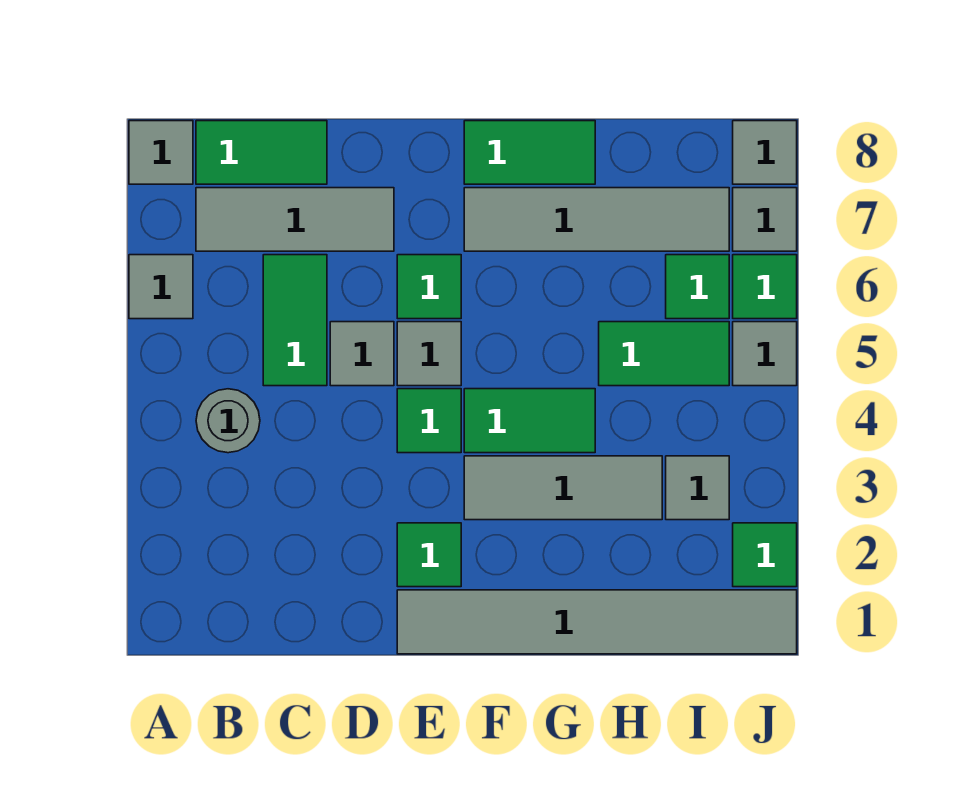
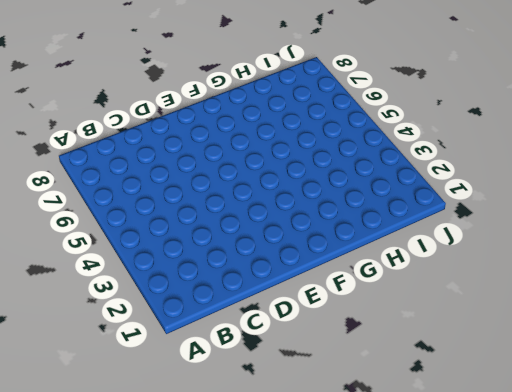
none -> grey 1x1 tile [129,255,193,319]
none -> grey 1x1 tile [129,121,193,184]
none -> grey 1x1 round brick [196,389,260,453]

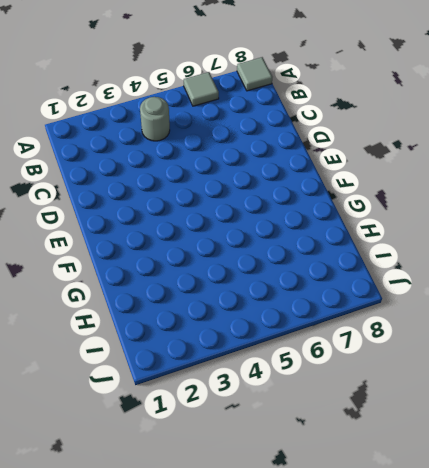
none -> grey 1x3 tile [196,188,394,251]
none -> green 1x2 tile [196,121,327,184]
none -> green 1x2 tile [263,255,327,386]

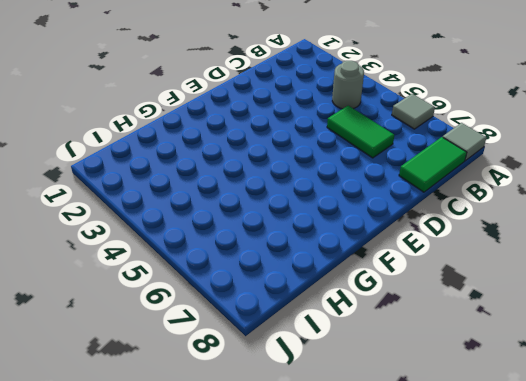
none -> grey 1x3 tile [196,188,394,251]
none -> grey 1x1 tile [330,322,394,386]
none -> grey 1x6 tile [397,590,797,654]

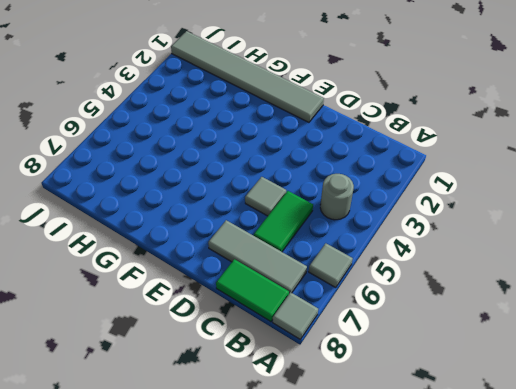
none -> green 1x1 tile [397,523,461,587]
none -> green 1x1 tile [397,389,461,453]
none -> grey 1x1 tile [397,322,461,386]

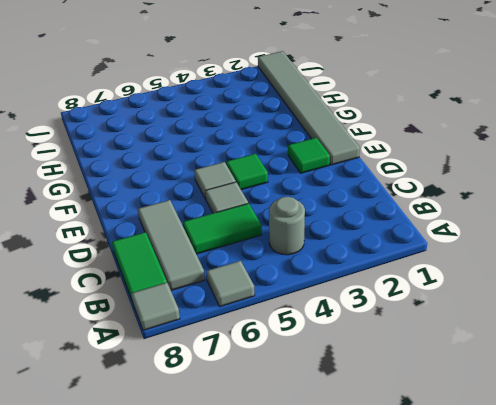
none -> green 1x1 tile [397,255,461,319]
none -> grey 1x3 tile [464,456,662,520]
none -> green 1x2 tile [464,389,595,453]

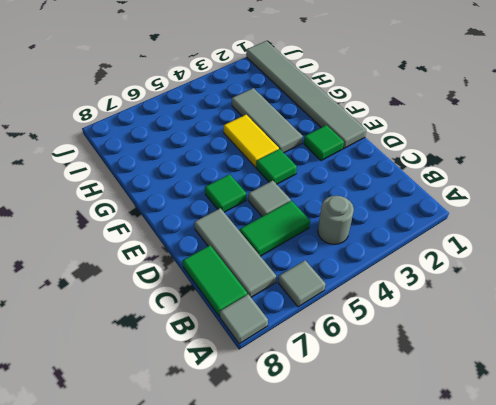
yellow 1x2 tile [224,115,279,167] -> green 1x2 tile [464,389,595,453]
none -> grey 1x1 tile [397,322,461,386]
none -> grey 1x4 tile [464,188,729,251]
none -> green 1x2 tile [464,121,595,184]

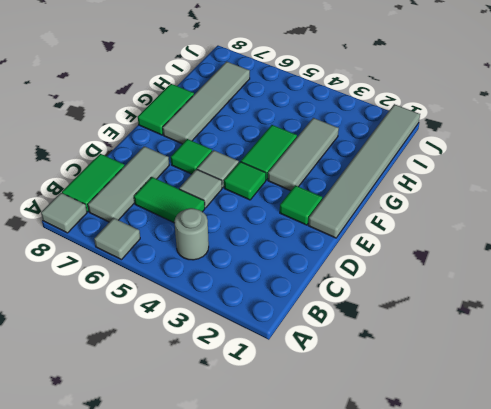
none -> green 1x2 tile [599,322,729,386]
none -> grey 1x1 tile [666,456,729,520]
none -> green 1x1 tile [666,255,729,319]

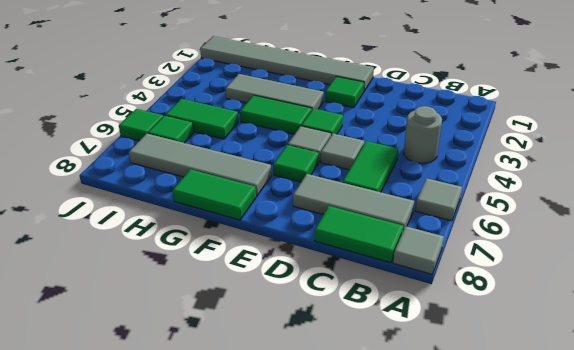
none -> grey 1x1 tile [666,456,729,520]
none -> green 1x1 tile [733,523,797,587]
none -> grey 1x1 tile [733,322,797,386]

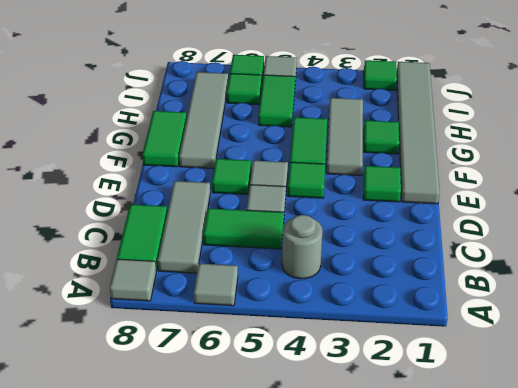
green 1x1 tile [364,120,399,154] -> none
none -> grey 1x1 tile [666,456,729,520]
none -> grey 1x1 tile [733,188,797,251]
none -> grey 1x1 tile [733,121,797,184]

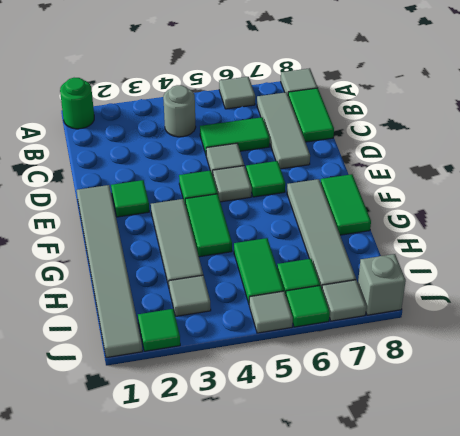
green 1x1 round brick [60,78,94,129] -> none
grey 1x1 brick [358,254,406,315] -> grey 1x1 tile [733,121,797,184]

